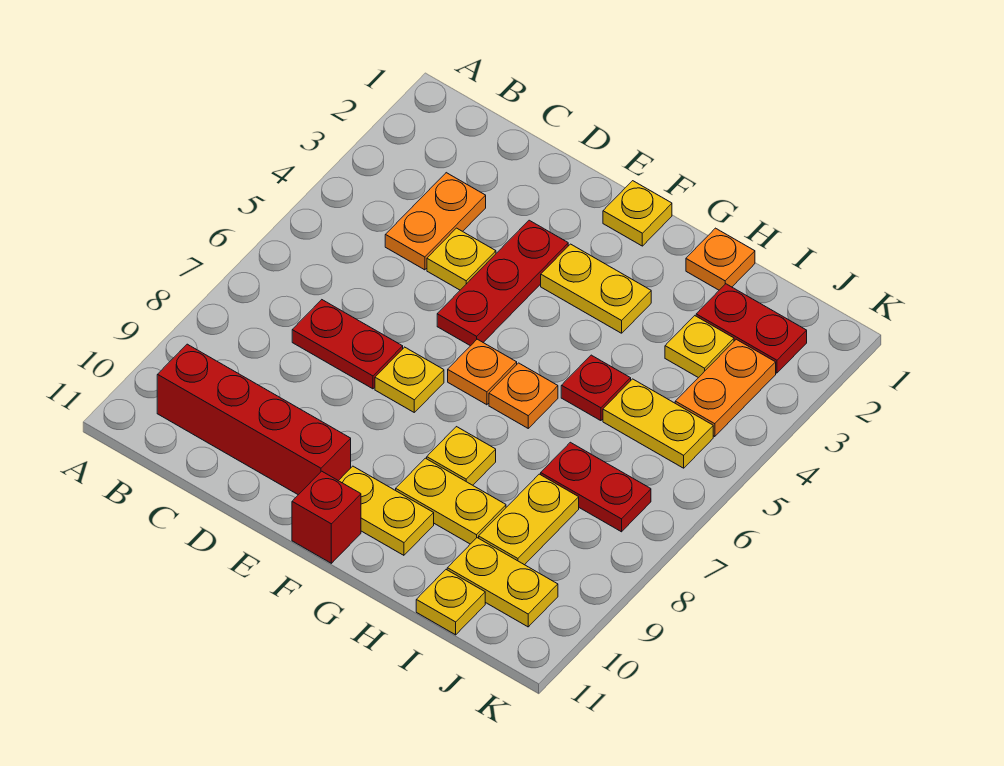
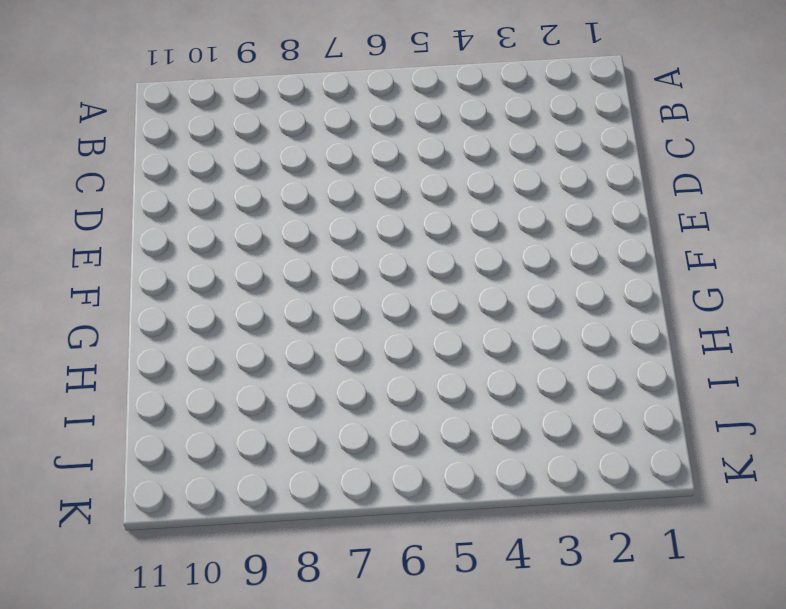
none -> red 1x4 brick [157,344,351,495]
none -> orange 1x2 plate [385,173,486,270]
none -> red 1x2 plate [292,300,403,389]

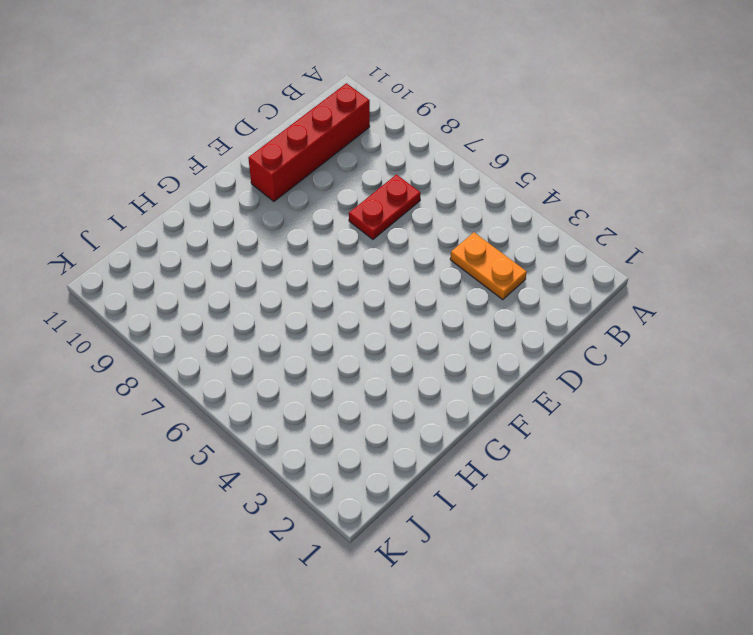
none -> yellow 1x1 plate [427,228,496,290]
none -> red 1x3 plate [437,220,568,346]
none -> yellow 1x1 plate [375,347,444,412]

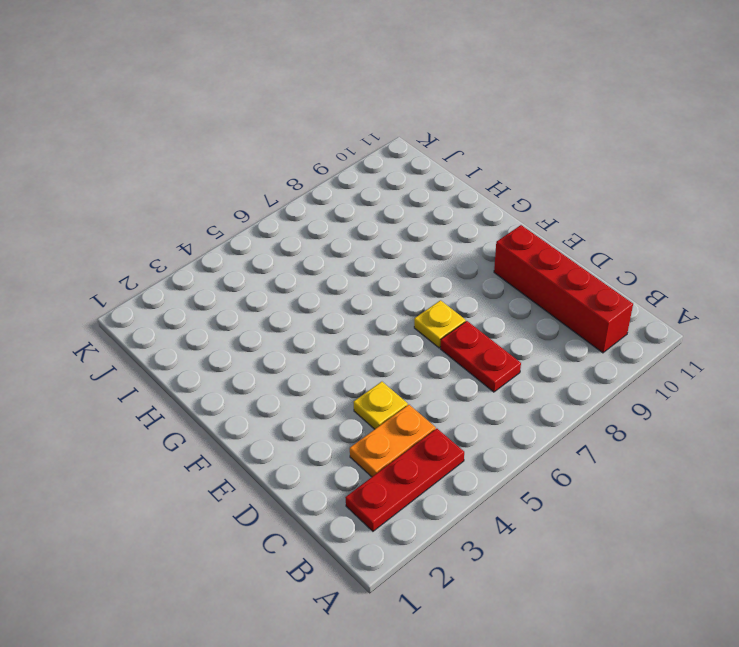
red 1x3 plate [345,429,464,531] -> red 1x3 plate moved to [437,220,568,346]
none -> yellow 1x1 plate [603,181,672,246]
none -> yellow 1x2 plate [541,244,651,333]
none -> orange 1x1 plate [448,339,517,405]

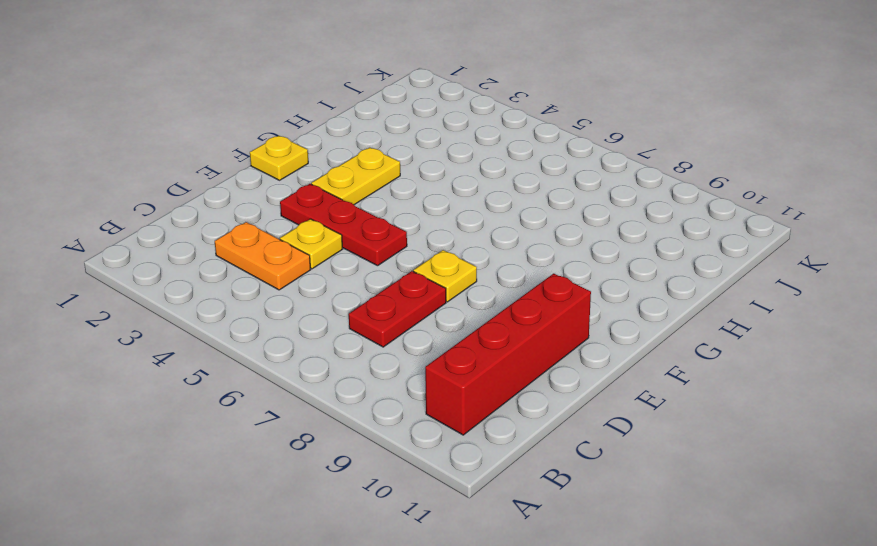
none -> orange 1x1 plate [448,339,517,405]
none -> yellow 1x2 plate [339,466,434,555]
none -> red 1x1 brick [292,471,361,563]

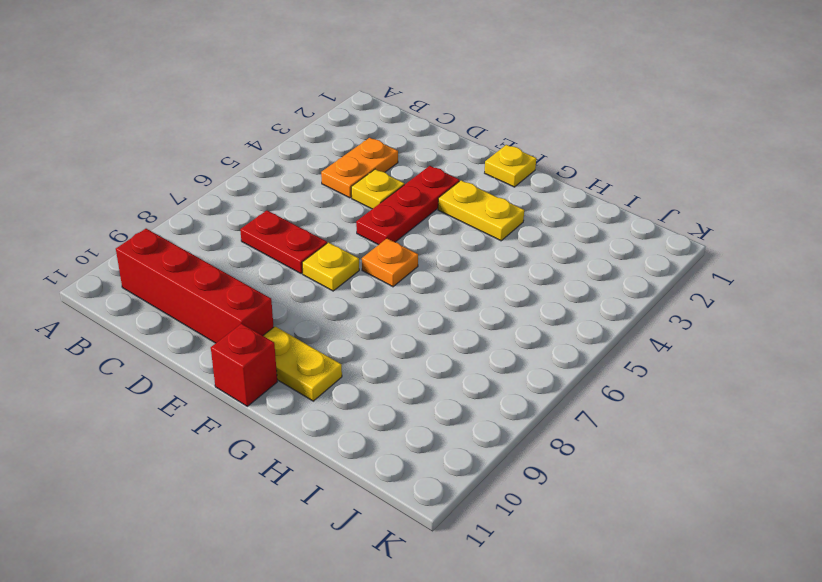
none -> orange 1x1 plate [489,363,558,428]
none -> yellow 1x1 plate [427,427,496,485]
none -> yellow 1x2 plate [396,458,506,544]

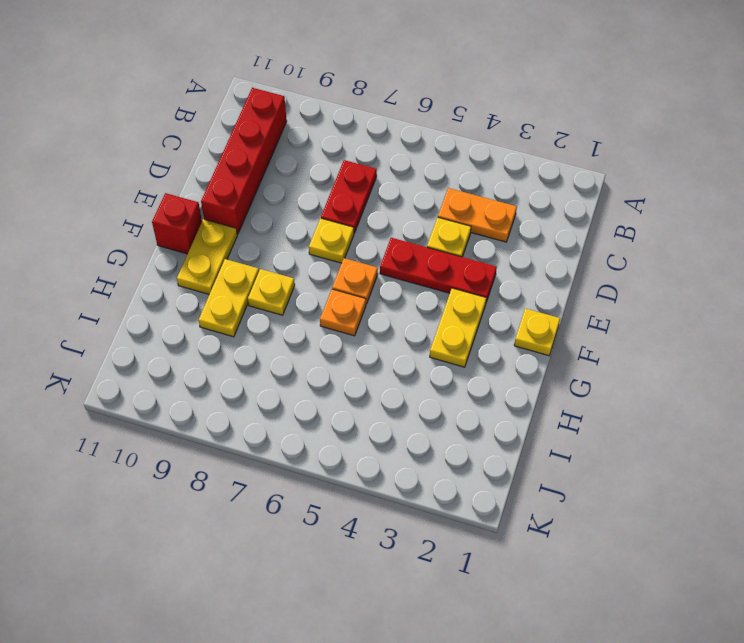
none -> orange 1x1 plate [686,228,755,290]
none -> red 1x1 plate [561,355,631,421]
none -> red 1x2 plate [696,284,807,373]

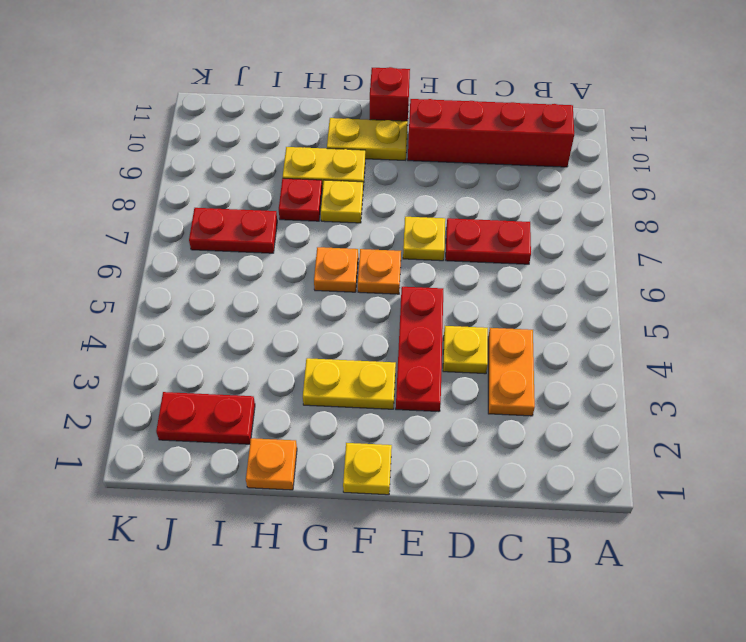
red 1x1 plate [279,178,322,221] -> red 1x1 plate moved to [561,355,631,421]
none -> yellow 1x1 plate [665,316,734,378]
none -> yellow 1x2 plate [603,379,713,468]
none -> yellow 1x2 plate [479,474,579,565]

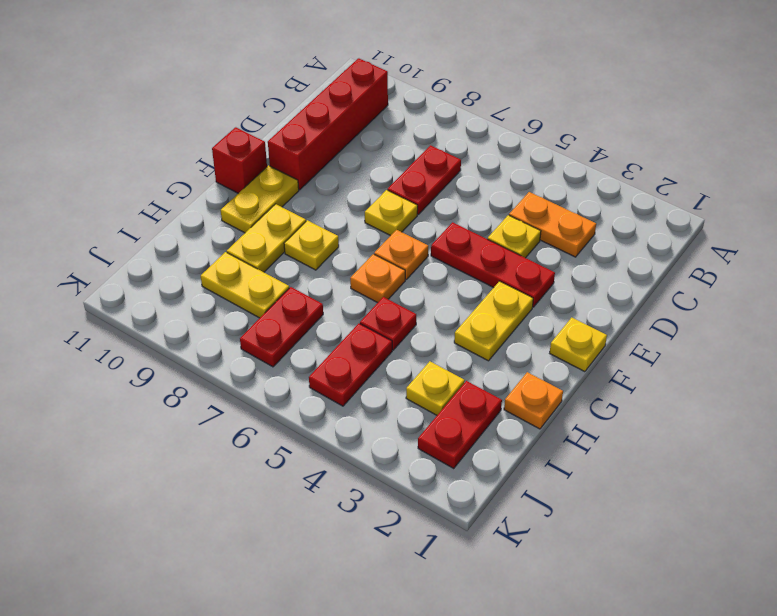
red 1x2 plate [309,324,392,406] -> yellow 1x2 plate [603,379,713,468]
none -> yellow 1x2 plate [447,538,558,627]
none -> yellow 1x1 plate [416,570,485,635]
none -> orange 1x2 plate [675,339,776,437]

